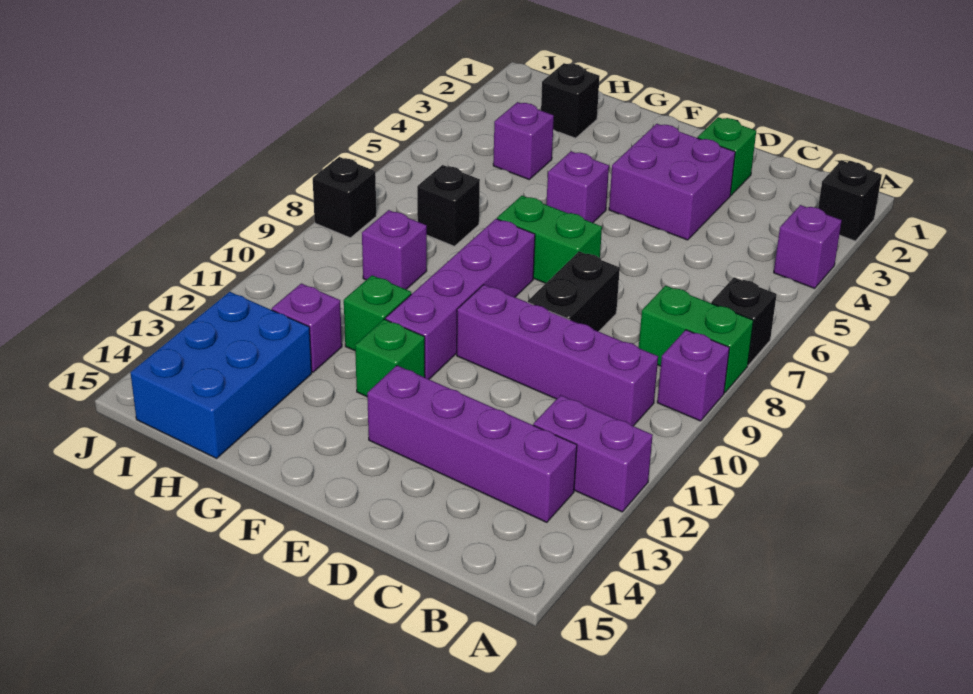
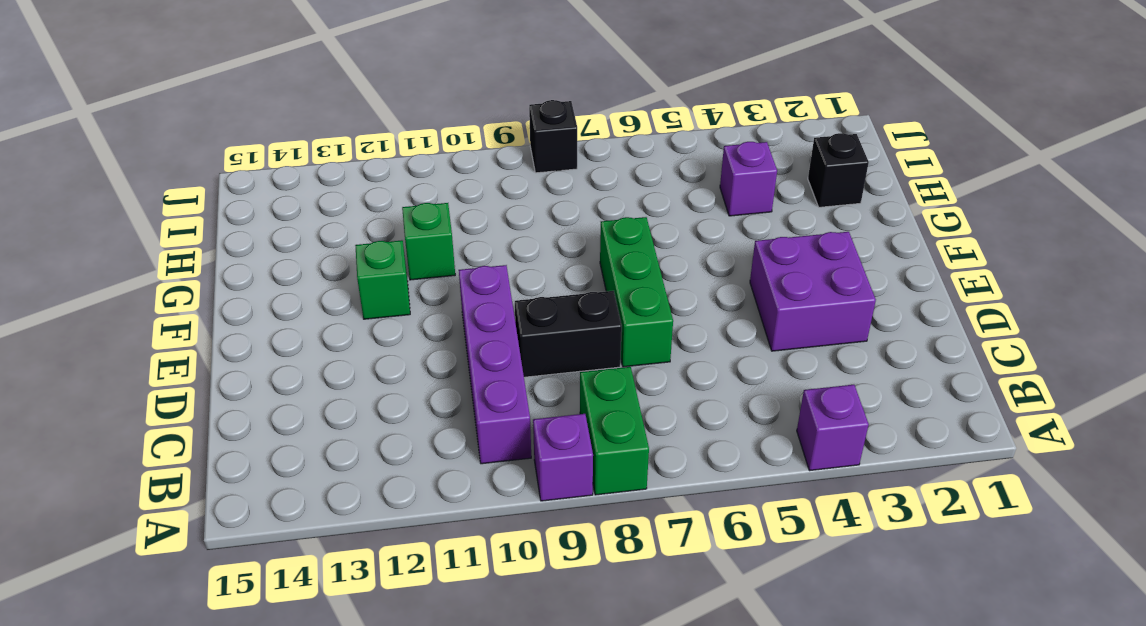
green 1x3 brick [600,217,673,367] -> green 1x2 brick [497,196,602,283]
none -> black 1x1 brick [818,160,882,241]
none -> black 1x1 brick [711,278,777,365]
none -> purple 1x2 brick [533,395,653,512]

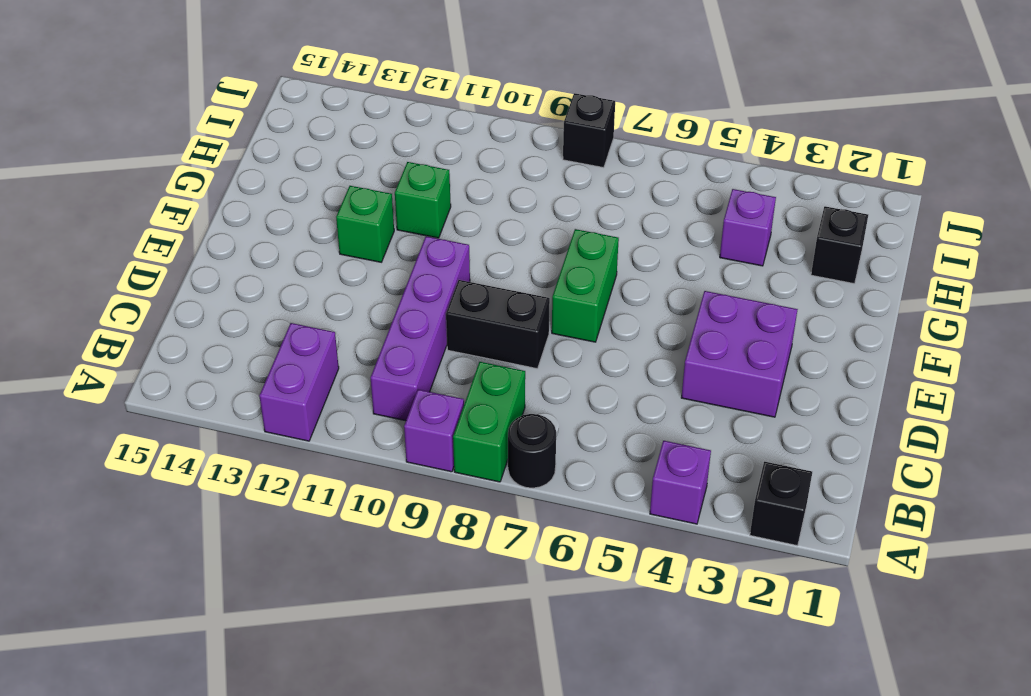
black 1x1 round brick [508,414,556,488] -> black 1x1 brick [711,278,777,365]
none -> purple 1x4 brick [367,366,577,522]
none -> green 1x1 brick [698,117,756,195]
none -> purple 1x1 brick [546,151,609,223]

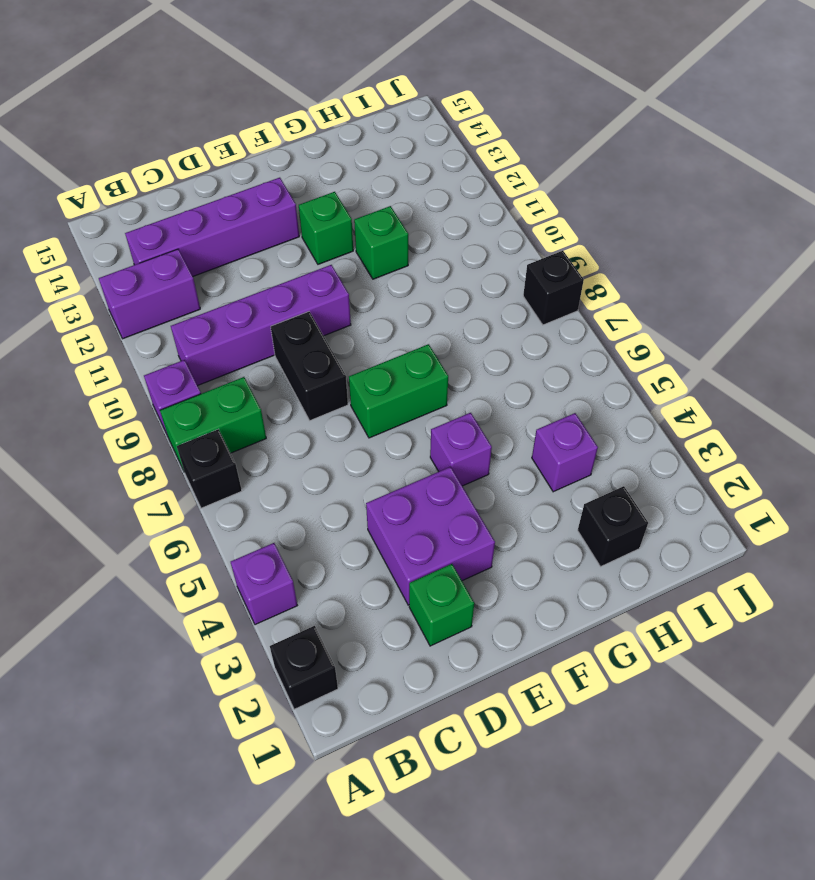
none -> purple 1x4 brick [385,219,535,379]
none -> black 1x1 brick [417,165,480,246]
none -> purple 1x1 brick [362,210,427,289]

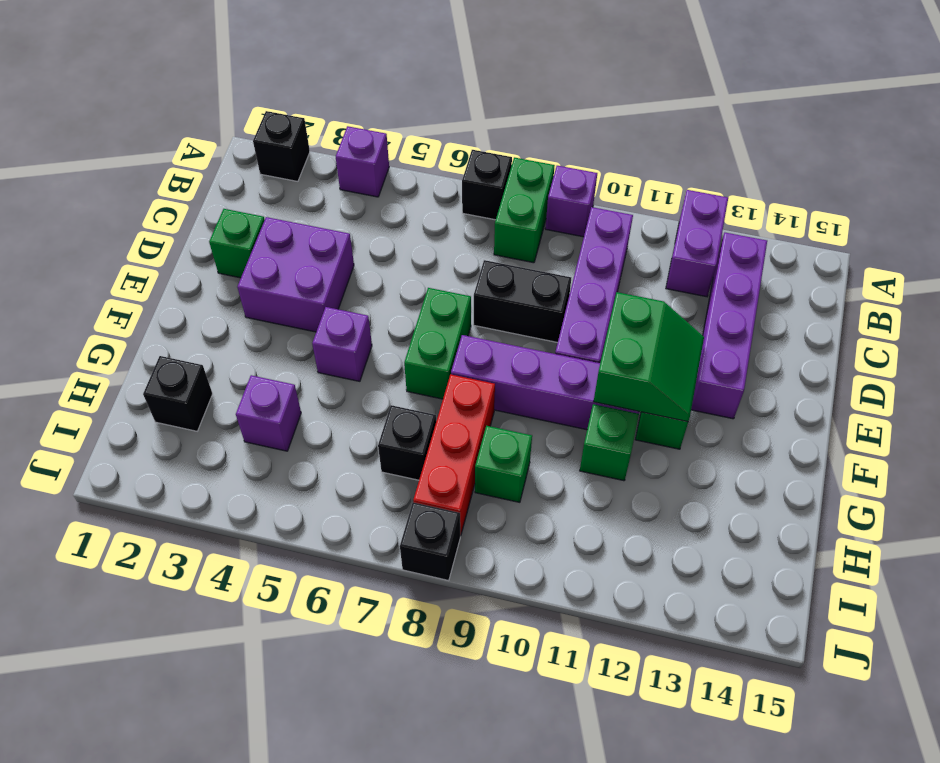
green 2x2 slope [594,292,704,422] -> none
red 1x3 brick [413,374,495,535] -> none
green 1x1 brick [475,426,532,502] -> purple 1x1 brick [362,210,427,289]
none -> purple 1x1 brick [272,283,342,372]
none -> blue 2x3 brick [130,292,312,458]

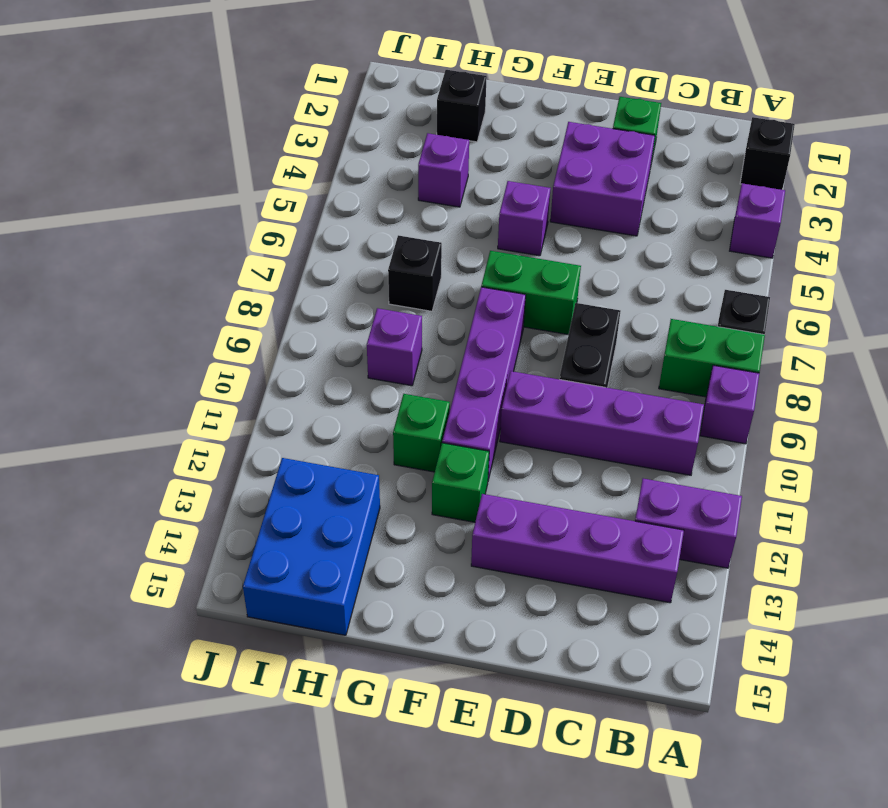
none -> purple 1x1 brick [272,283,342,372]
none -> black 1x1 brick [313,157,376,238]

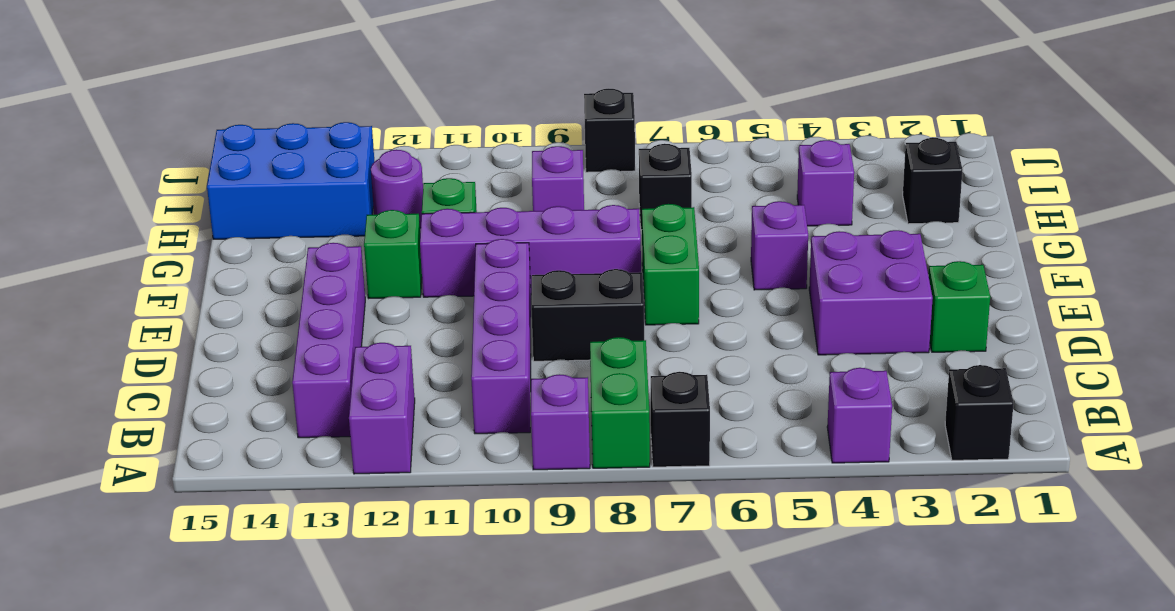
purple 1x1 round brick [371,150,423,228] -> purple 1x1 brick [272,283,342,372]

